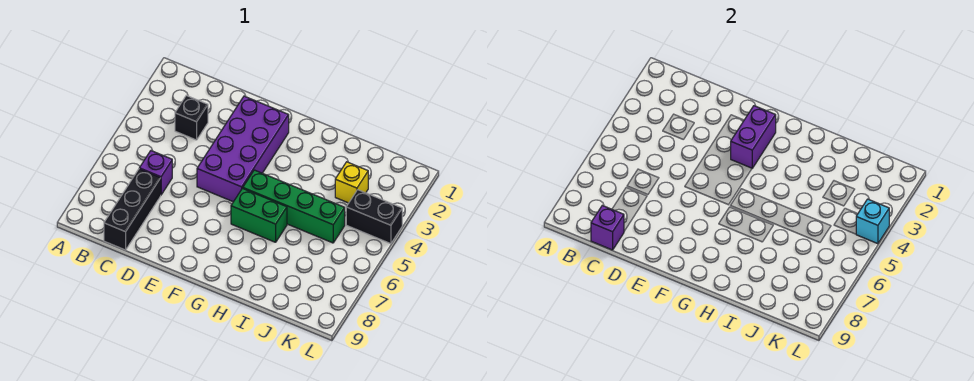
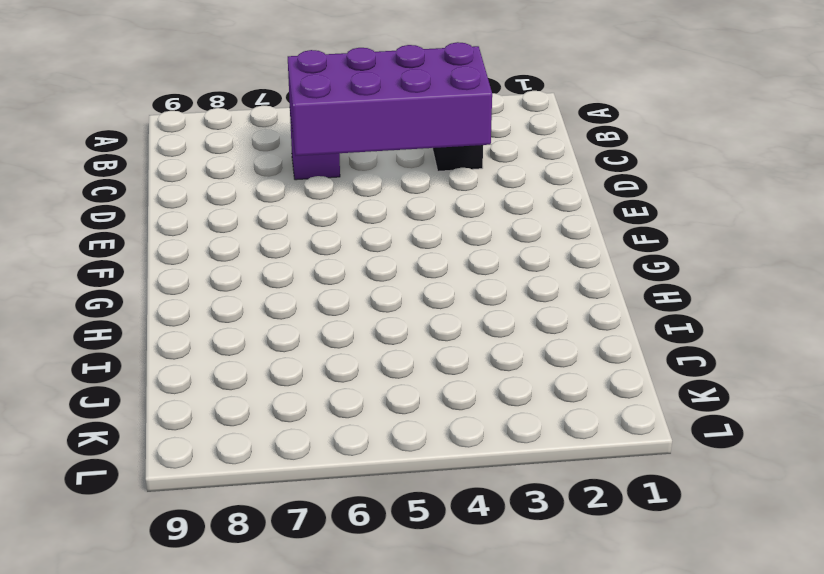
purple 2x4 brick [288,42,492,156] -> purple 2x4 brick moved to [197,96,289,202]
none -> black 1x3 brick [104,169,161,250]
none -> green 1x4 brick [243,170,345,243]

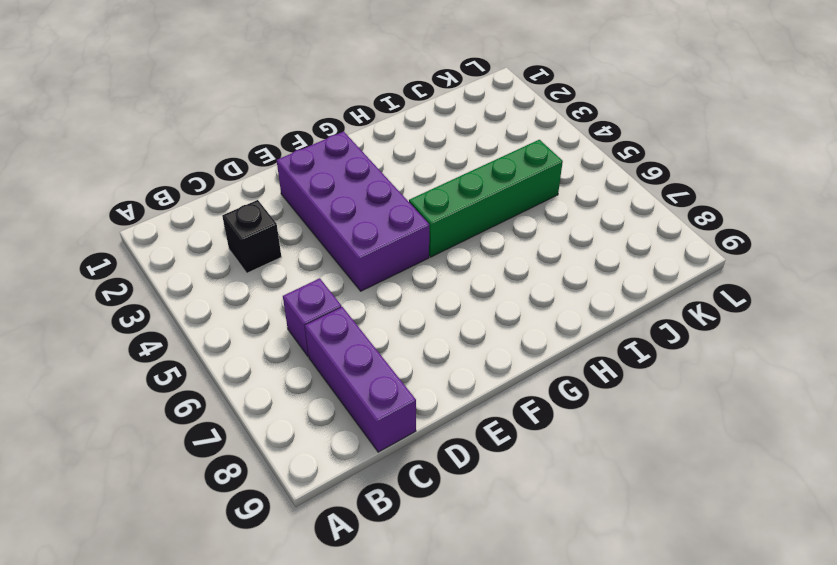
purple 1x3 brick [305,307,416,452] -> black 1x3 brick [104,169,161,250]
none -> green 1x2 brick [231,188,287,242]
none -> yellow 1x1 brick [335,162,368,203]

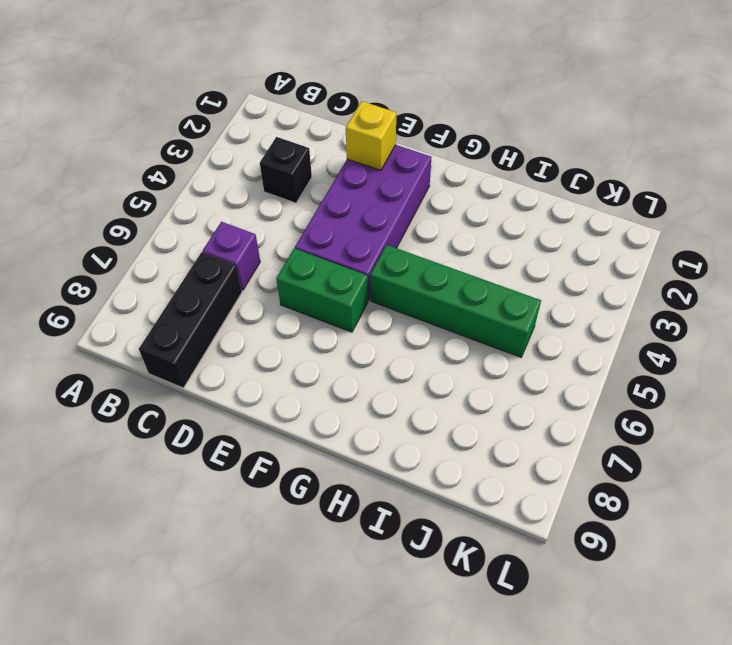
yellow 1x1 brick [346,101,396,170] -> yellow 1x1 brick moved to [335,162,368,203]
green 1x2 brick [276,248,368,332] -> green 1x2 brick moved to [231,188,287,242]
none -> black 1x2 brick [346,190,402,244]
none -> purple 1x1 brick [591,206,624,250]

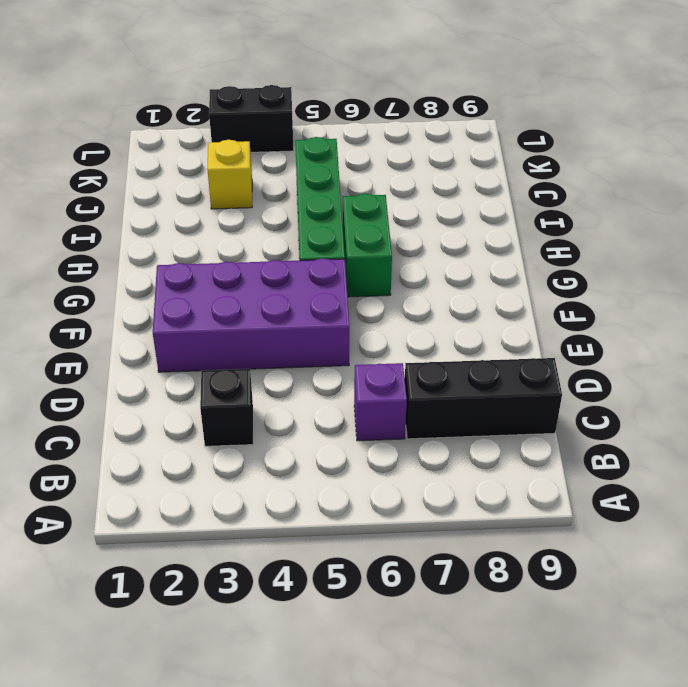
black 1x2 brick [209,85,294,152] -> black 1x2 brick turned to [346,190,402,244]
none -> purple 1x1 brick [591,206,624,250]
none -> purple 1x2 brick [731,106,776,168]

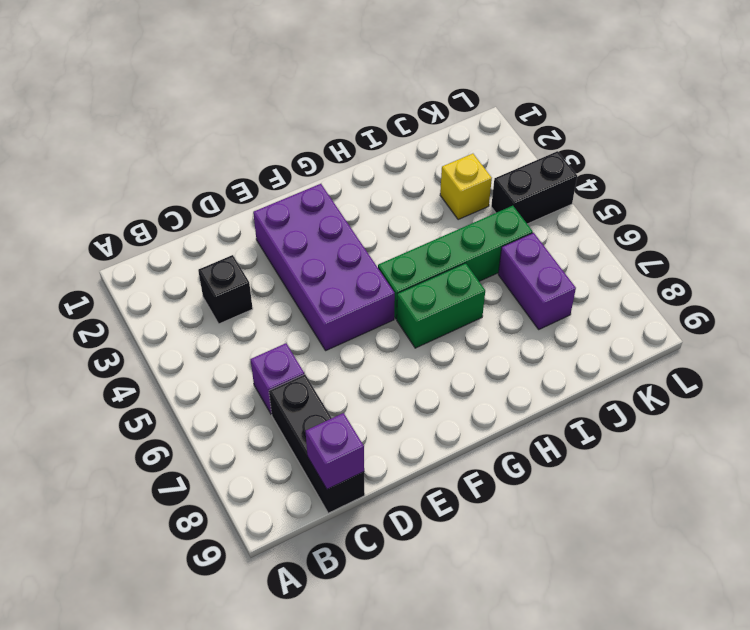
purple 1x2 brick [498,233,576,329] -> purple 1x2 brick moved to [731,106,776,168]
none -> cyan 1x1 brick [856,199,889,244]

